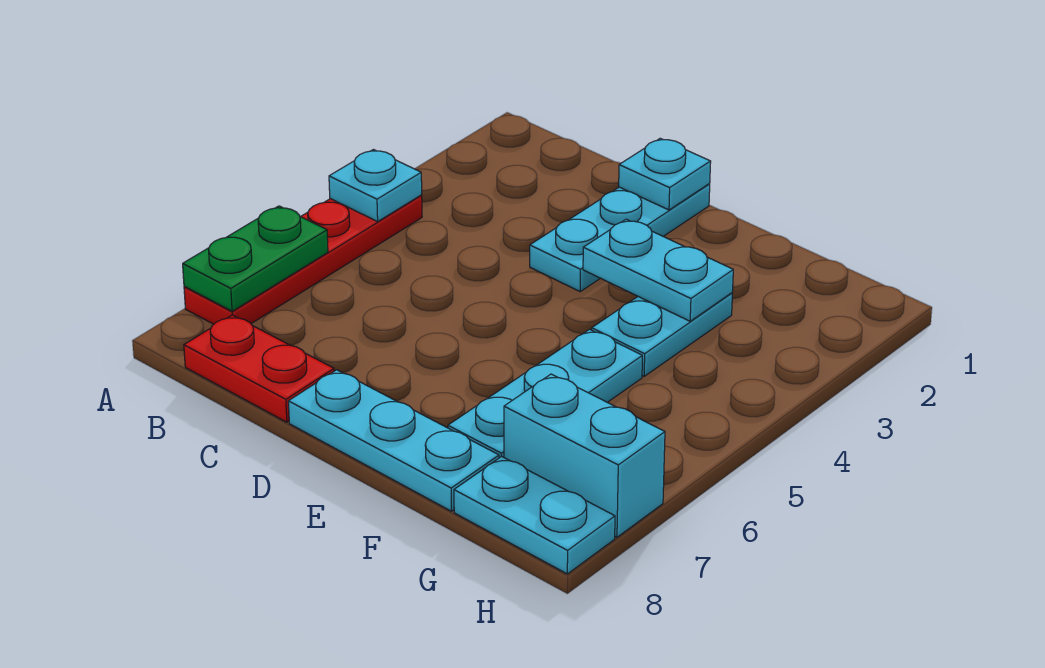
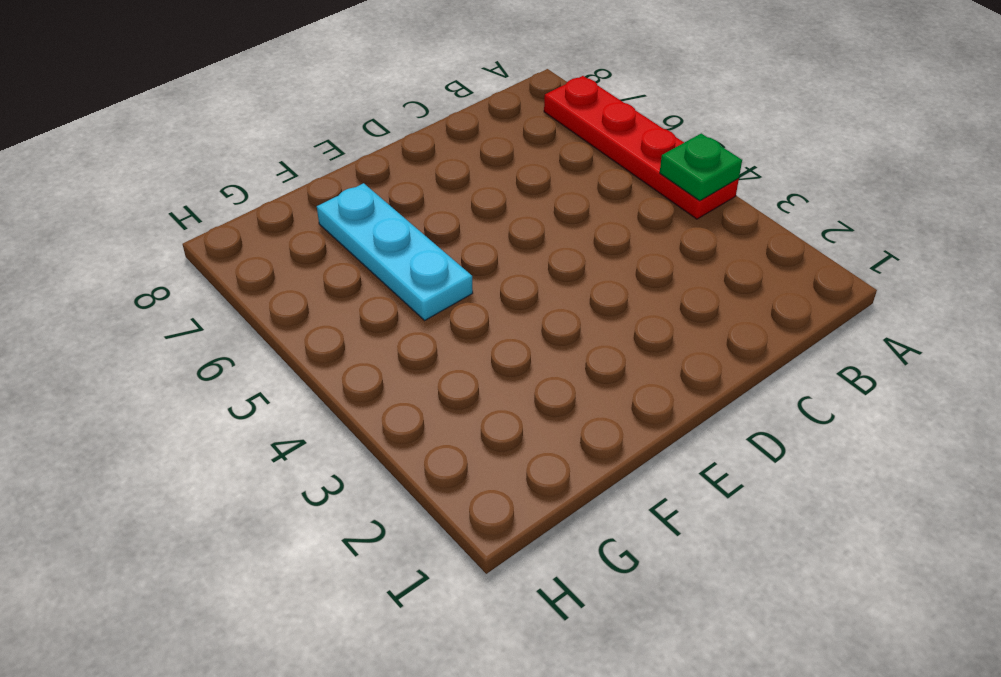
green 1x1 plate [660,133,742,201] -> cyan 1x1 plate [329,150,422,222]
none -> red 1x2 plate [184,315,334,422]
none -> cyan 1x3 plate [530,184,710,291]
none -> cyan 1x3 plate [288,370,499,511]

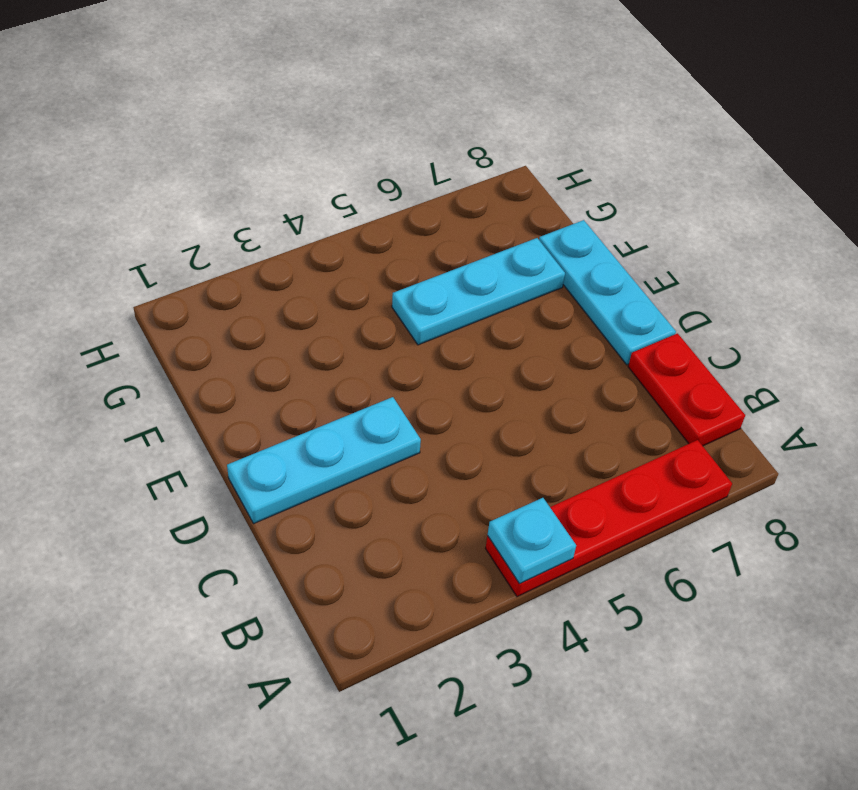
none -> cyan 1x2 plate [592,293,732,376]
none -> cyan 1x2 brick [504,374,665,537]
none -> cyan 1x2 plate [454,456,615,574]

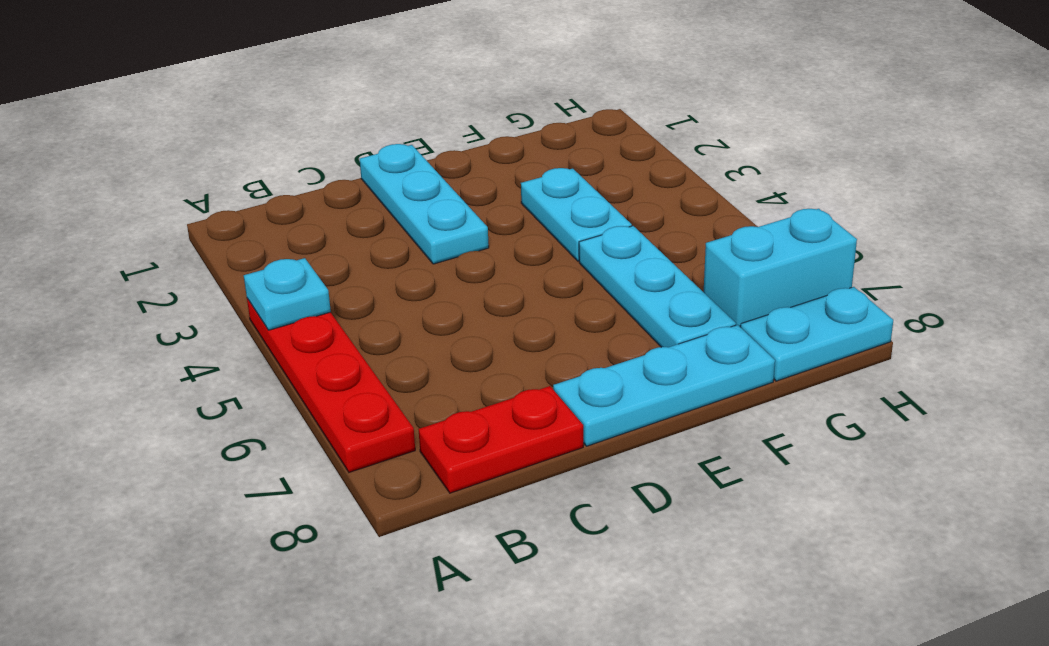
none -> green 1x2 plate [183,206,328,311]
none -> cyan 1x1 plate [619,138,711,210]
none -> cyan 1x2 plate [583,219,733,321]

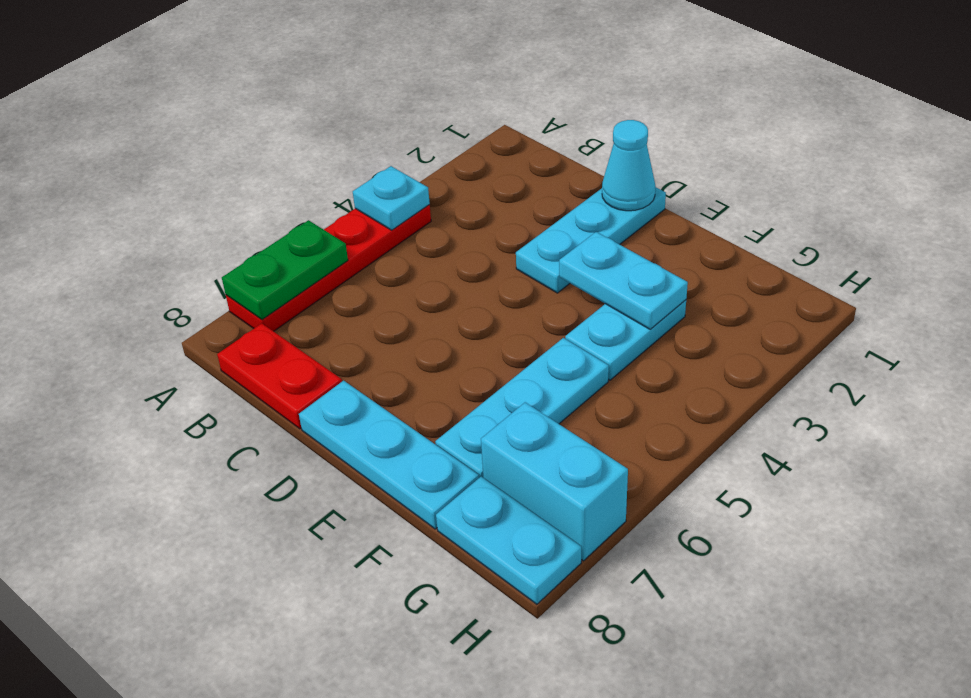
cyan 1x1 cone [602,120,656,211] -> cyan 1x1 plate [619,138,711,210]

